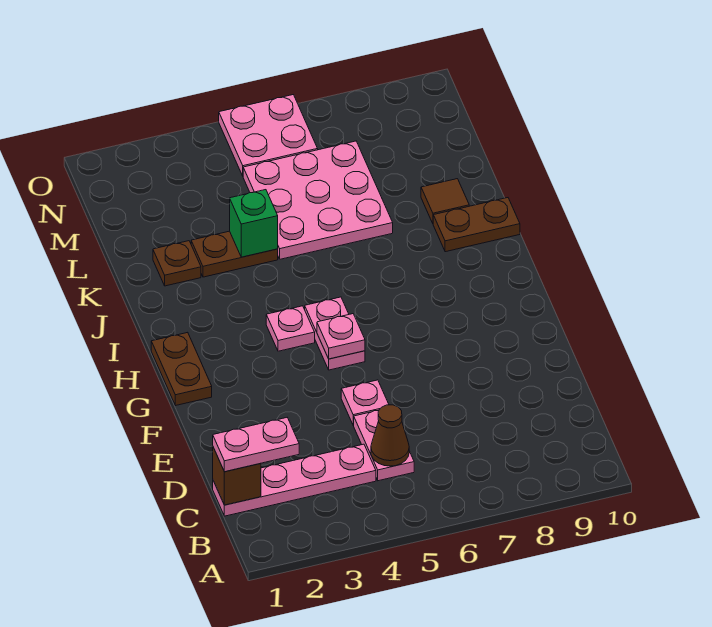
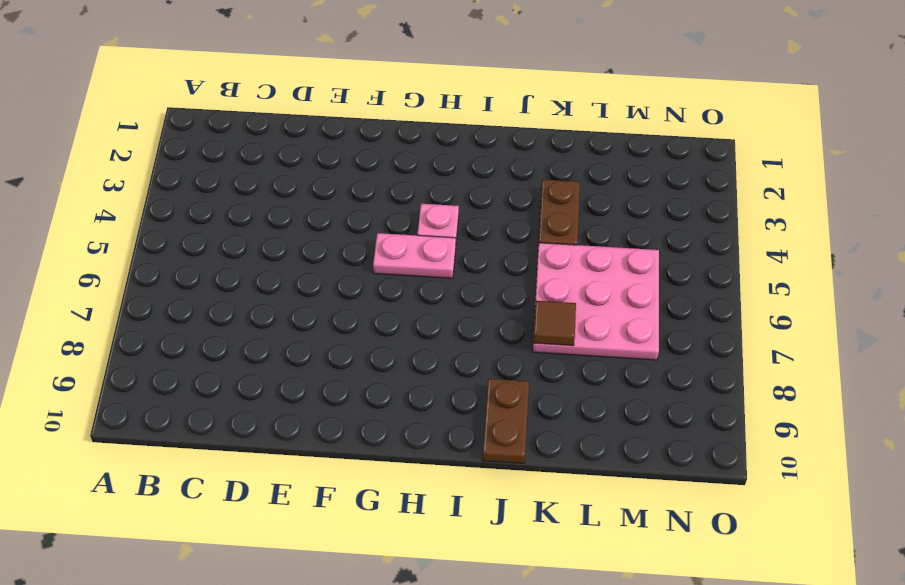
brown 1x1 tile [533,301,576,346] -> brown 1x1 tile moved to [421,179,469,223]
none -> pink 1x4 plate [213,444,376,516]
none -> pink 1x2 plate [354,410,414,481]
none -> pink 1x1 plate [341,380,389,425]

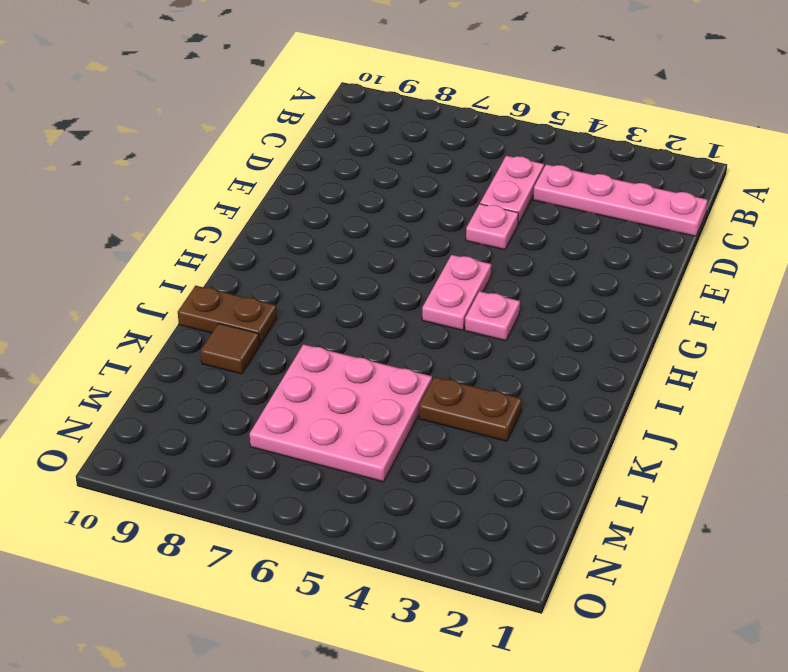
none -> brown 1x2 plate [151,332,212,406]
none -> brown 1x1 plate [153,241,201,286]
none -> pink 2x2 plate [219,95,318,176]

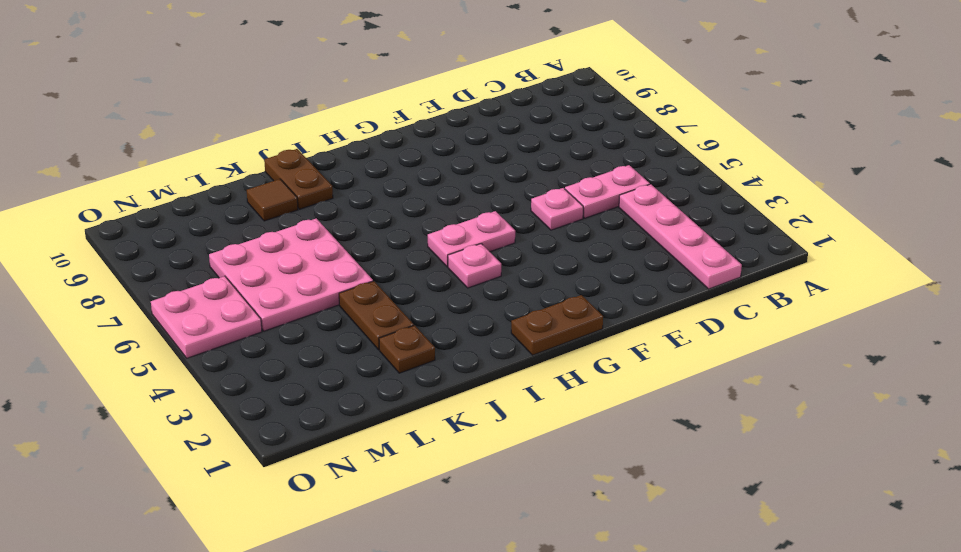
none -> brown 1x1 brick [213,447,261,505]
none -> brown 1x1 cone [371,405,409,466]
none -> pink 1x1 plate [317,314,365,359]

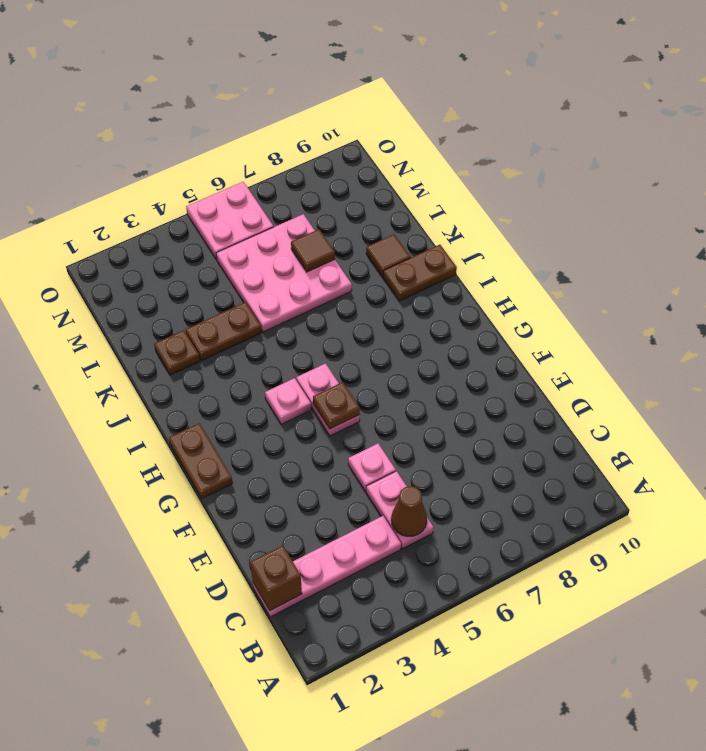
brown 1x1 plate [313,382,360,429] -> pink 1x1 plate [317,314,365,359]
brown 1x1 tile [291,229,335,272] -> none
none -> green 1x1 brick [230,190,278,257]
none -> pink 1x2 plate [213,418,299,472]

